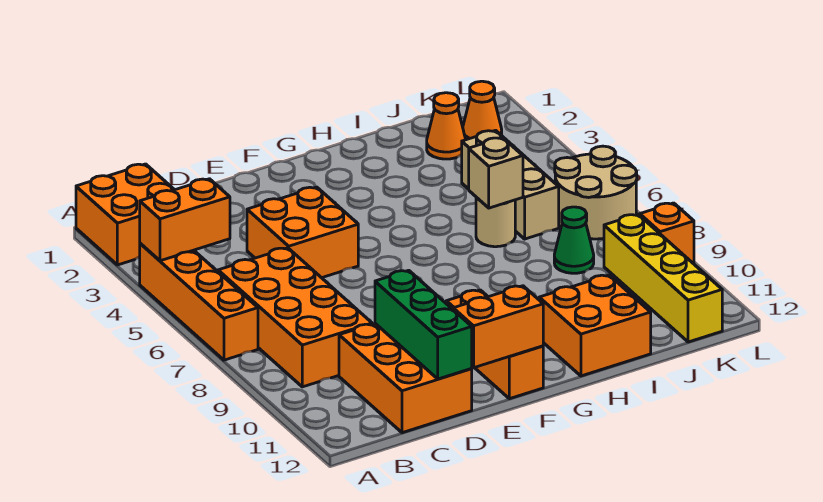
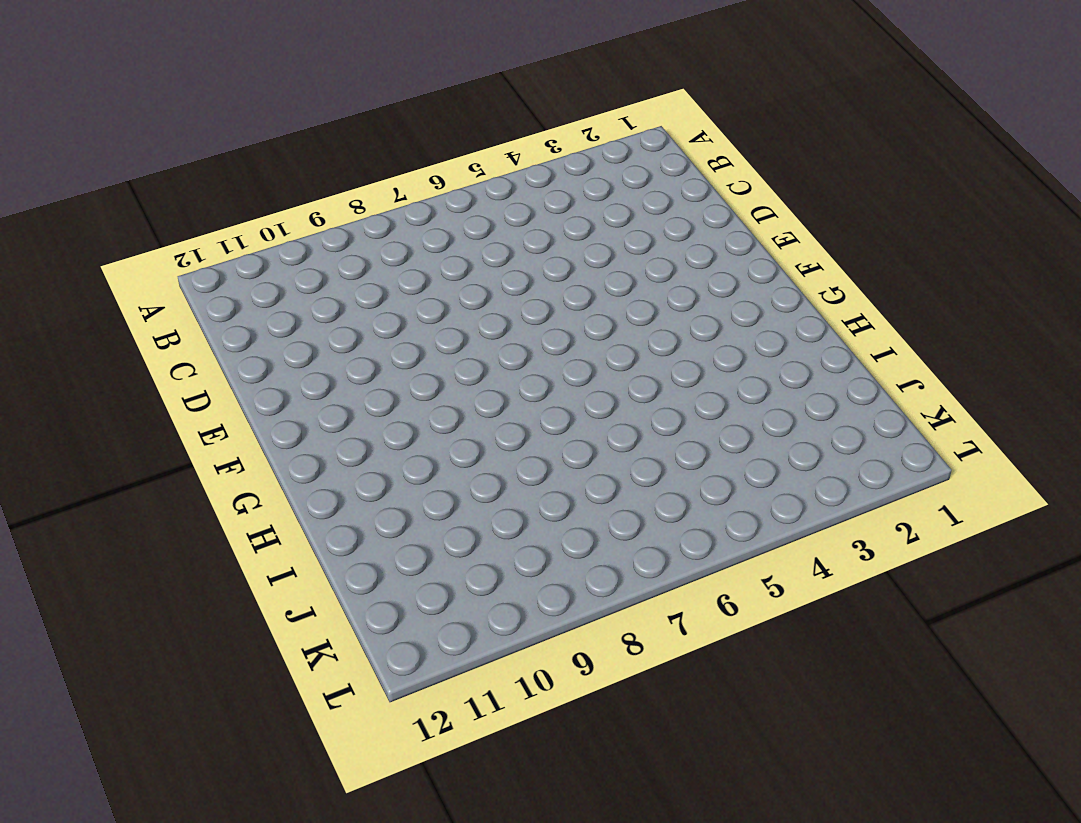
none -> orange 2x2 brick [76,164,174,265]
none -> orange 1x4 brick [140,243,258,360]
none -> orange 2x4 brick [218,248,372,387]

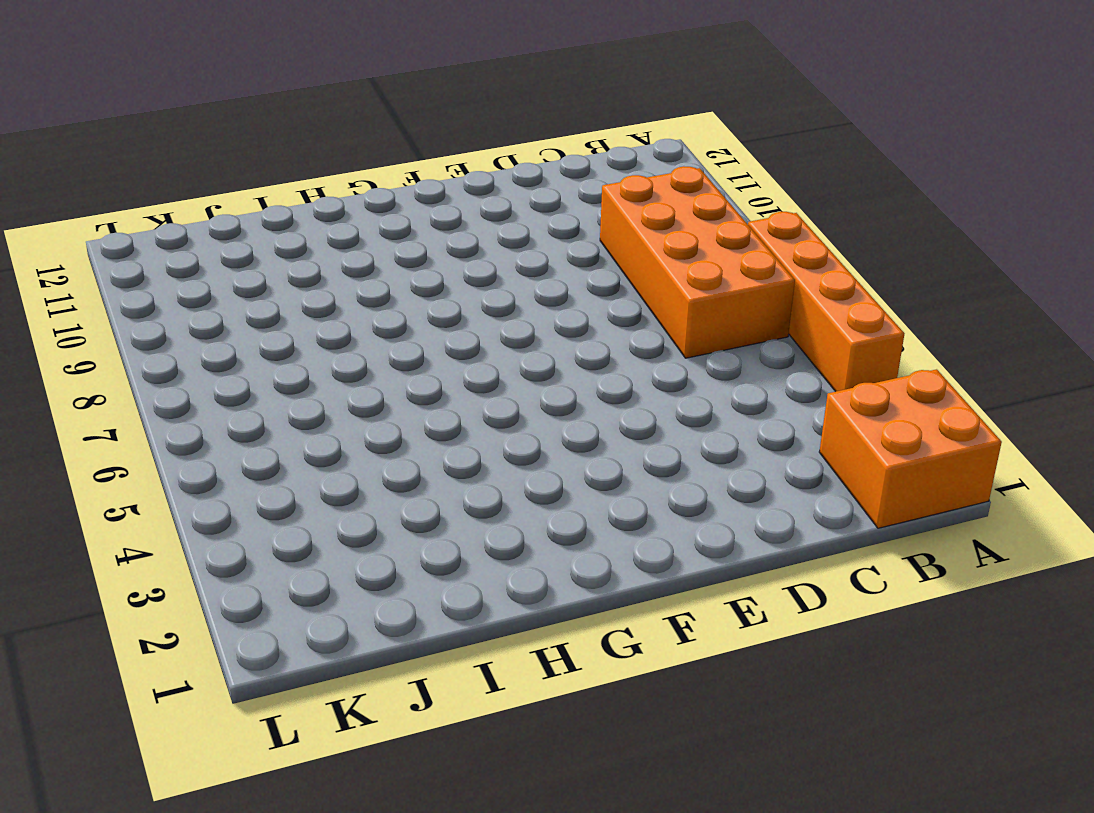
none -> orange 2x3 brick [339,324,472,433]
none -> orange 2x2 brick [247,187,358,278]
none -> orange 1x3 brick [446,290,543,399]

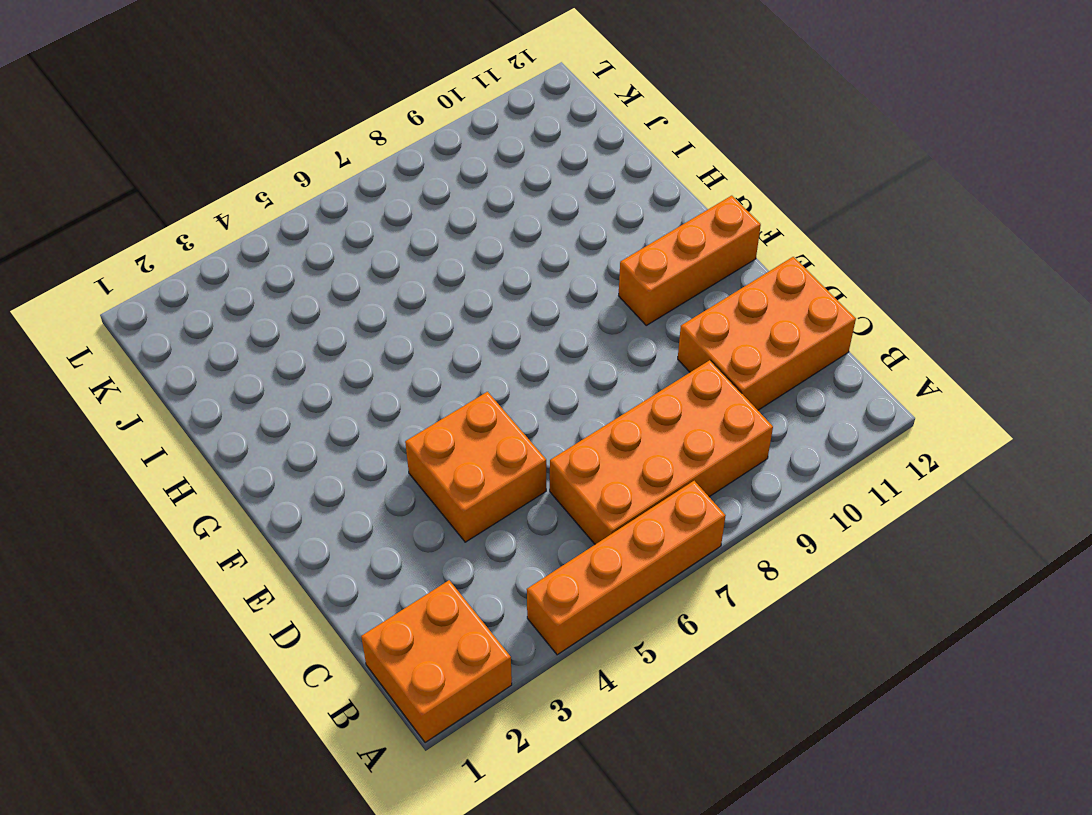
none -> orange 2x2 brick [539,275,651,376]
none -> tan 1x1 round brick [476,197,515,247]
none -> orange 1x1 cone [427,93,466,159]

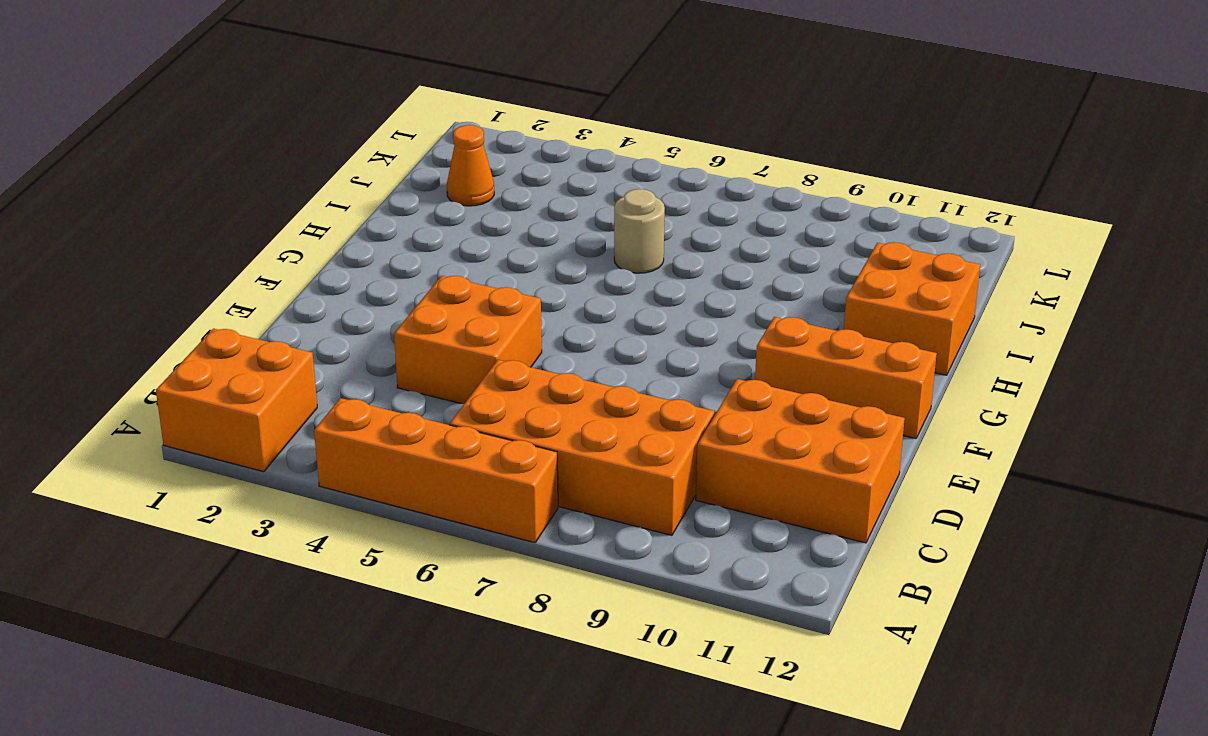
none -> tan 1x3 brick [462,130,559,239]
none -> green 1x1 cone [554,207,594,273]
none -> orange 1x1 cone [463,81,502,140]

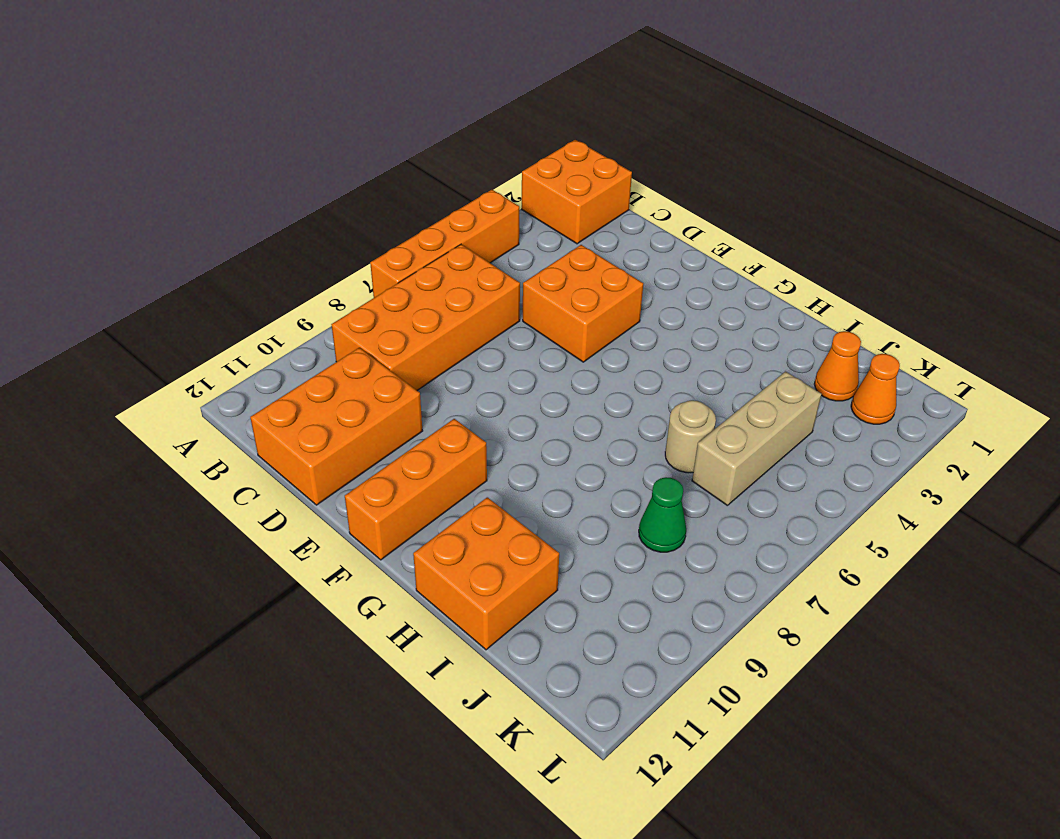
none -> tan 2x2 round brick [555,146,637,239]
none -> yellow 1x4 brick [604,214,722,342]
none -> orange 1x1 brick [640,203,694,263]

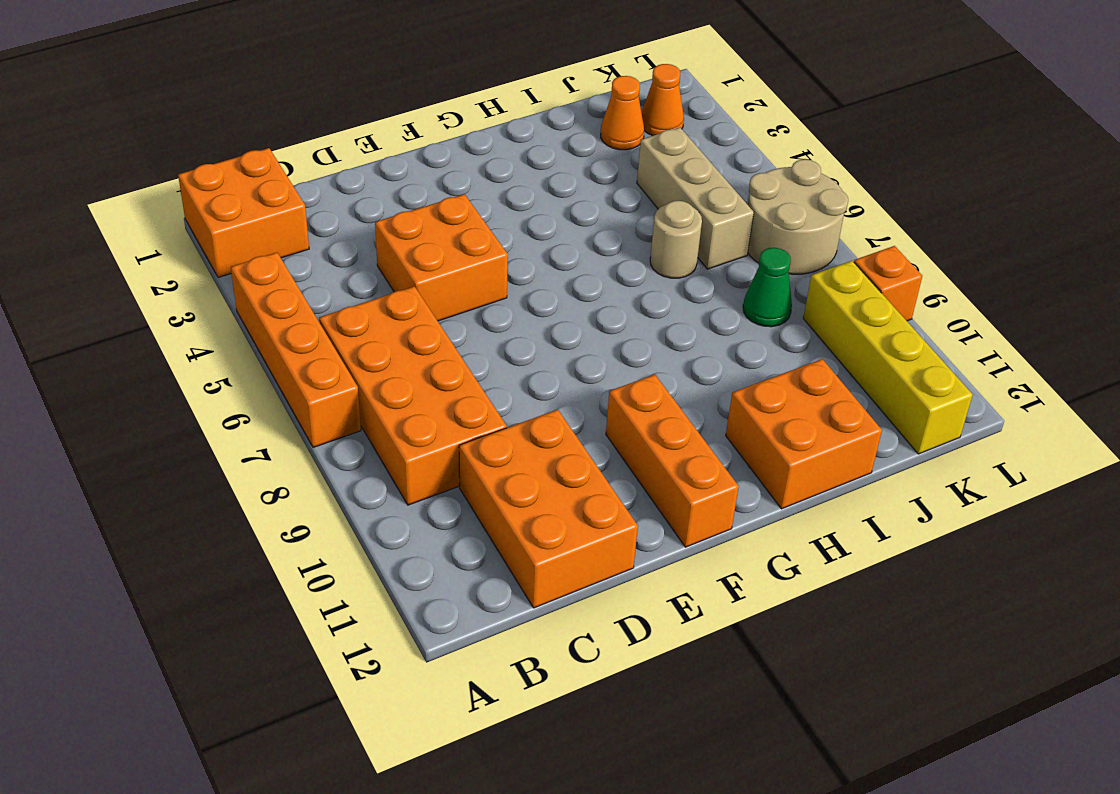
none -> orange 1x2 brick [140,179,230,261]
none -> green 1x3 brick [375,270,472,379]
none -> orange 1x2 brick [453,286,543,368]

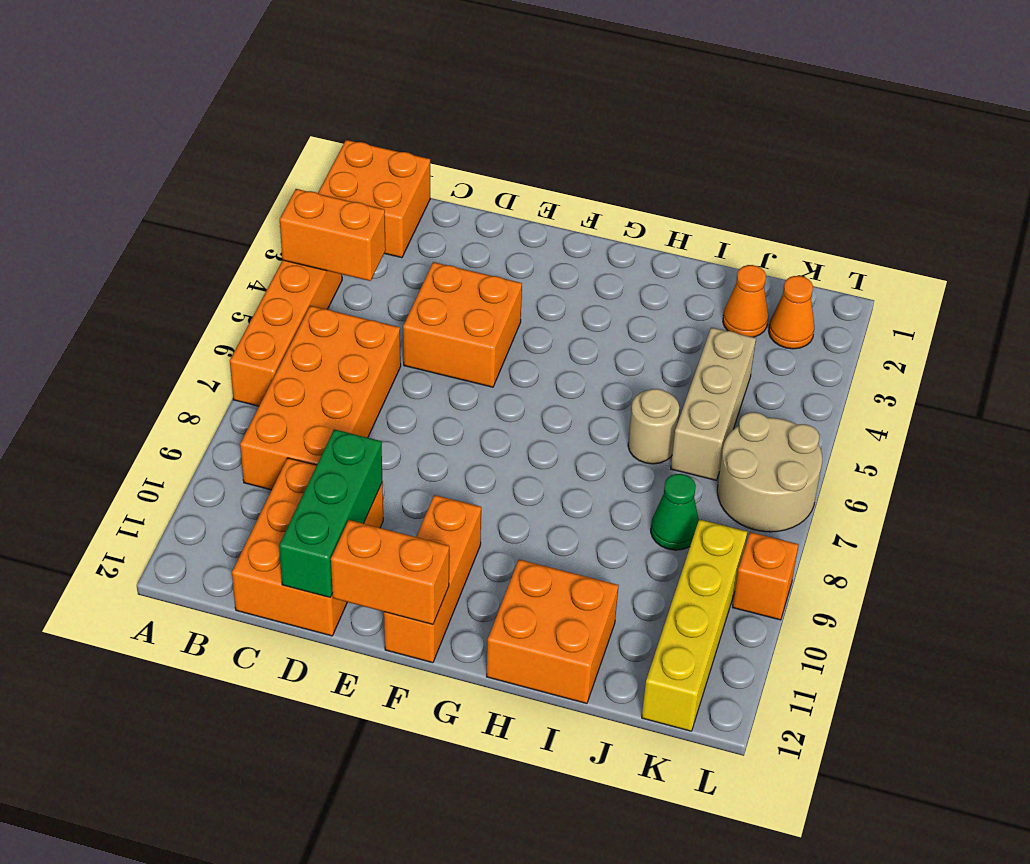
none -> tan 1x1 brick [469,138,523,208]

